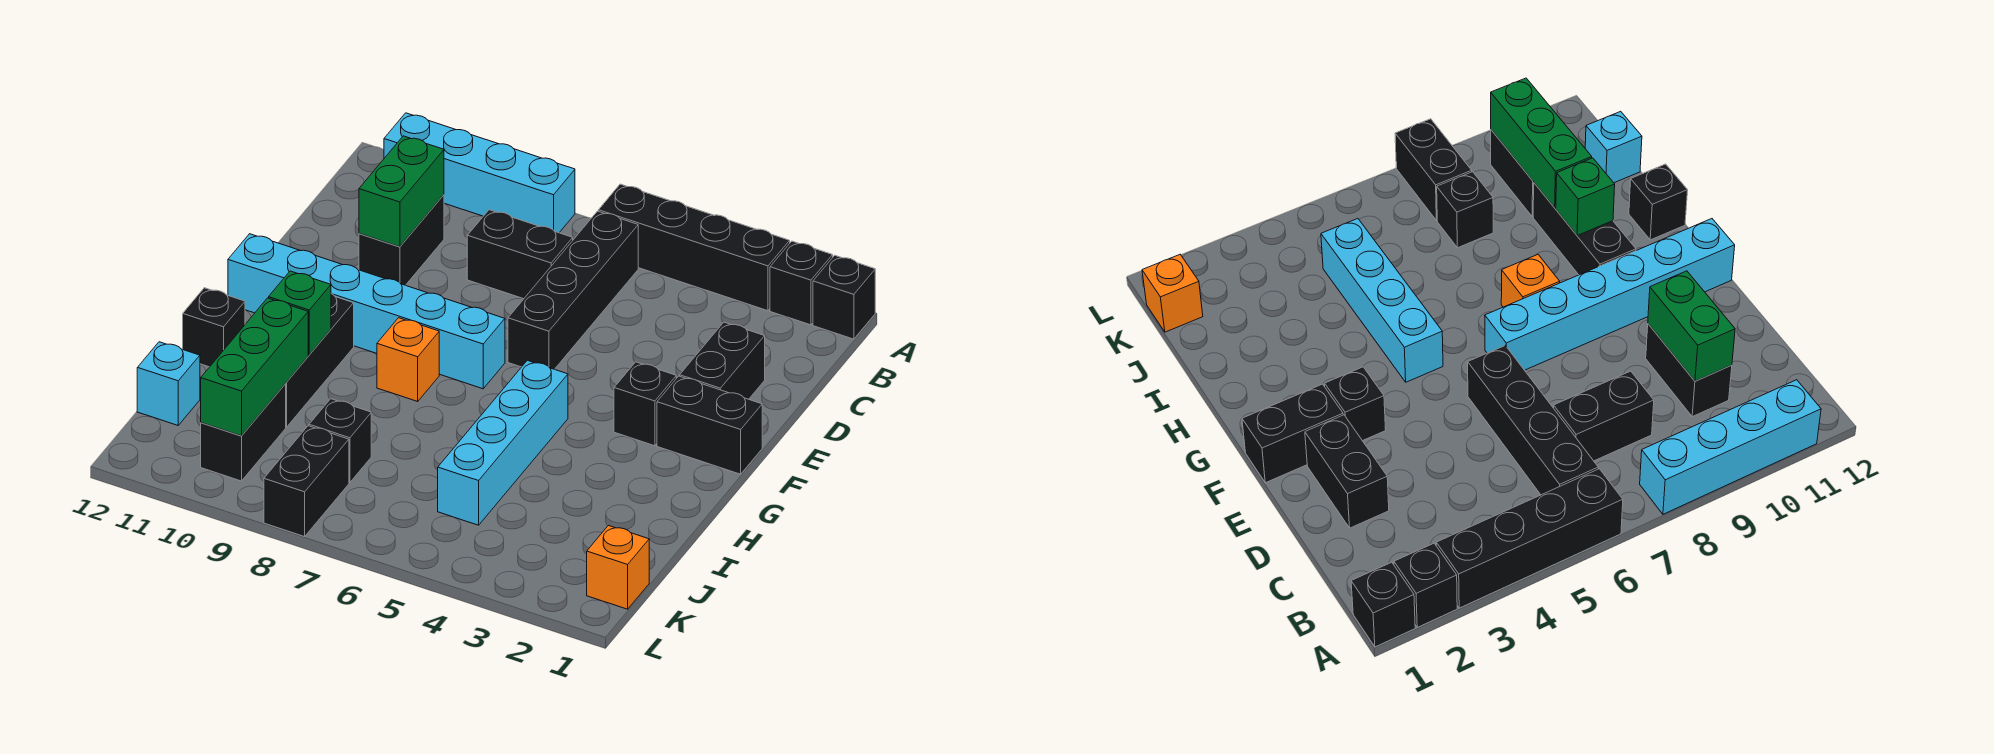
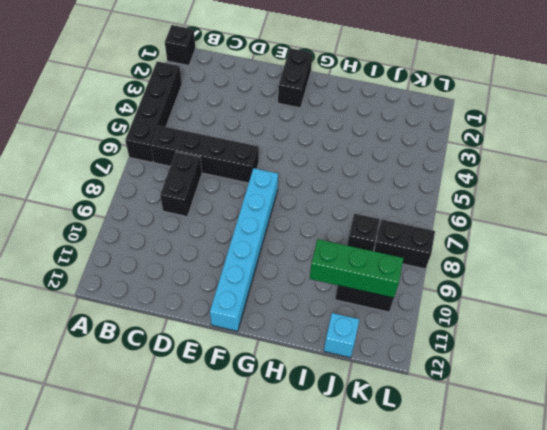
none -> black 1x1 brick [770,241,833,325]
none -> cyan 1x4 brick [384,113,575,233]
none -> black 1x2 brick [359,195,444,285]

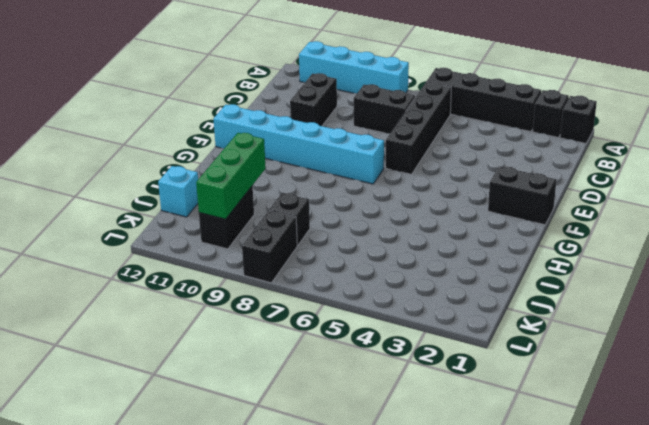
none -> black 1x2 brick [680,322,765,399]
none -> black 1x1 brick [614,362,676,446]
none -> cyan 1x4 brick [438,360,568,525]

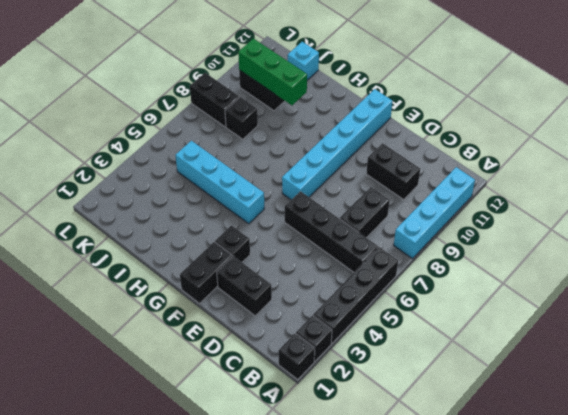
none -> orange 1x1 brick [377,318,439,401]
none -> black 1x3 brick [285,294,354,427]
none -> black 1x1 brick [183,288,245,367]

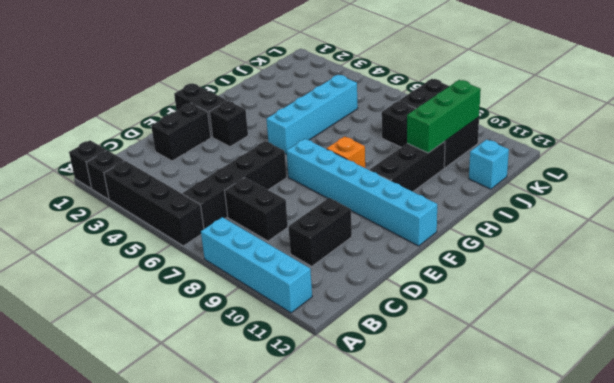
none -> black 1x1 brick [183,288,245,367]
none -> orange 1x1 brick [587,526,649,609]
none -> green 1x2 brick [359,136,444,247]

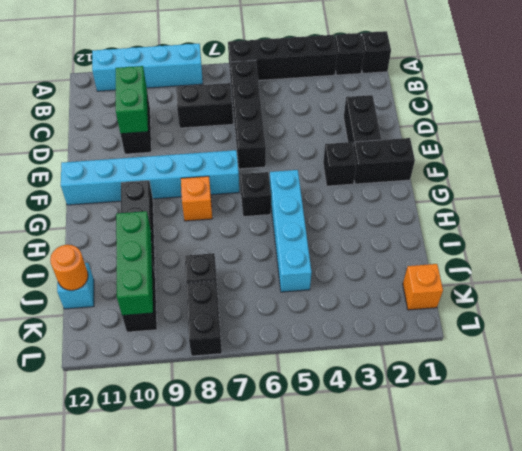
black 1x1 brick [240,172,271,217] -> black 1x1 brick moved to [183,288,245,367]
orange 1x1 round brick [50,245,88,290] -> none
none -> green 1x1 brick [269,271,331,355]

